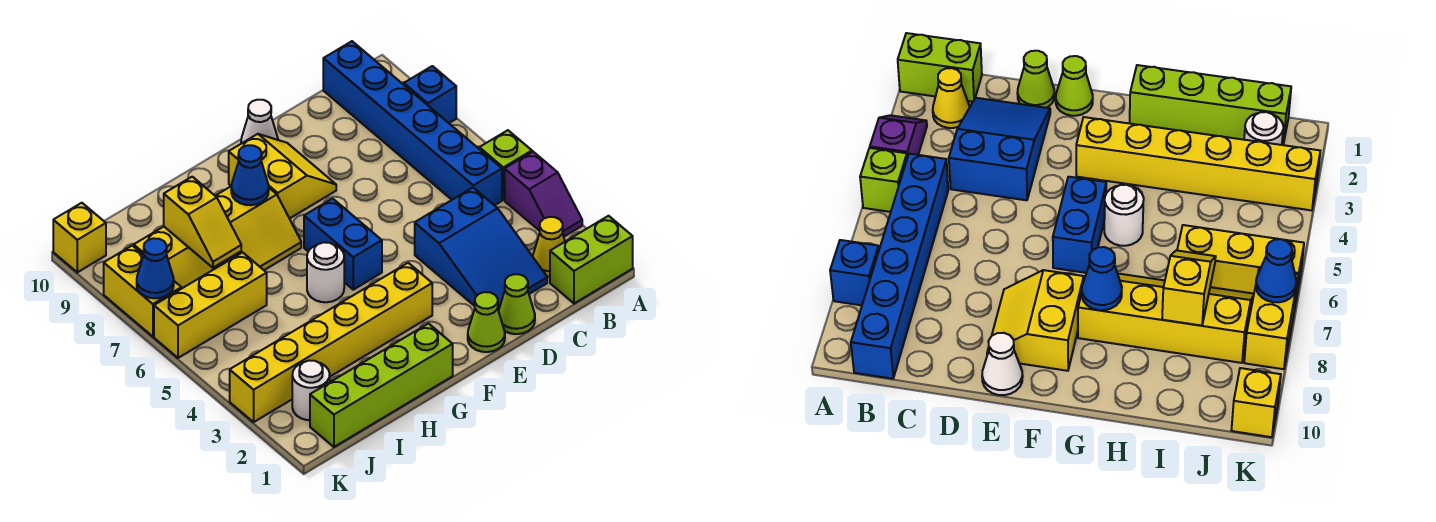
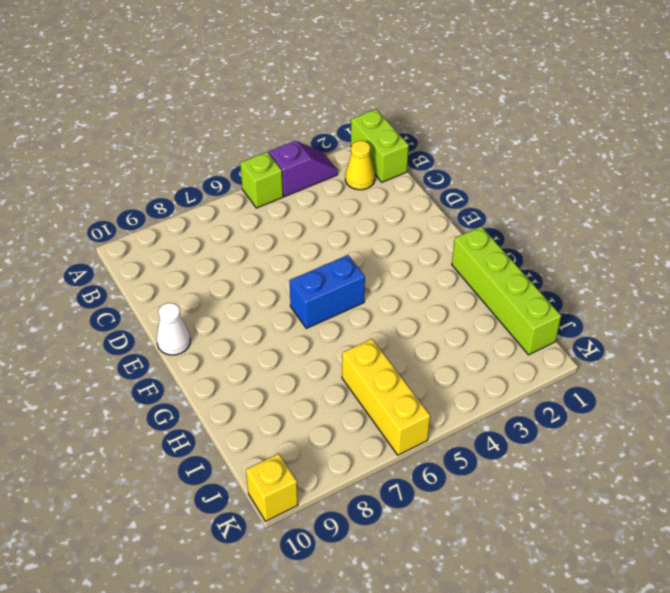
none -> blue 1x1 brick [404,66,456,123]
none -> blue 1x6 brick [323,41,502,205]
none -> blue 2x3 slope [415,188,547,311]

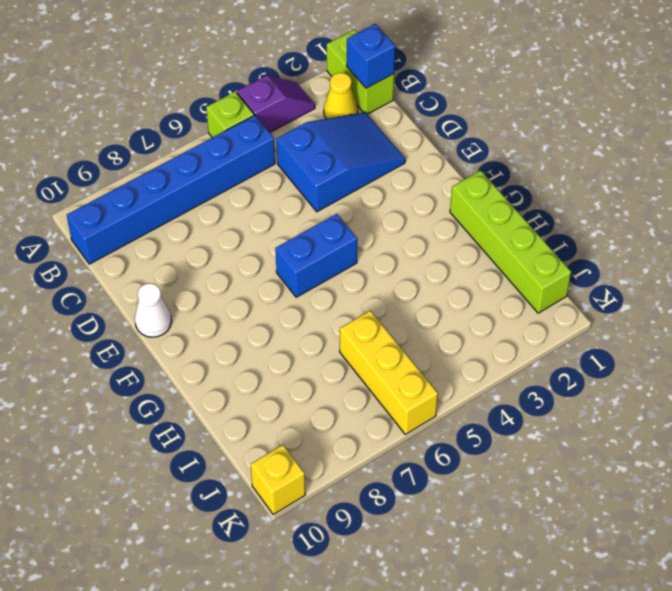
blue 1x1 brick [347,24,395,88] -> blue 1x1 brick moved to [404,66,456,123]
none -> lime 1x1 cone [499,274,535,334]
none -> lime 1x1 cone [468,292,505,352]
none -> yellow 2x2 slope [229,134,336,218]

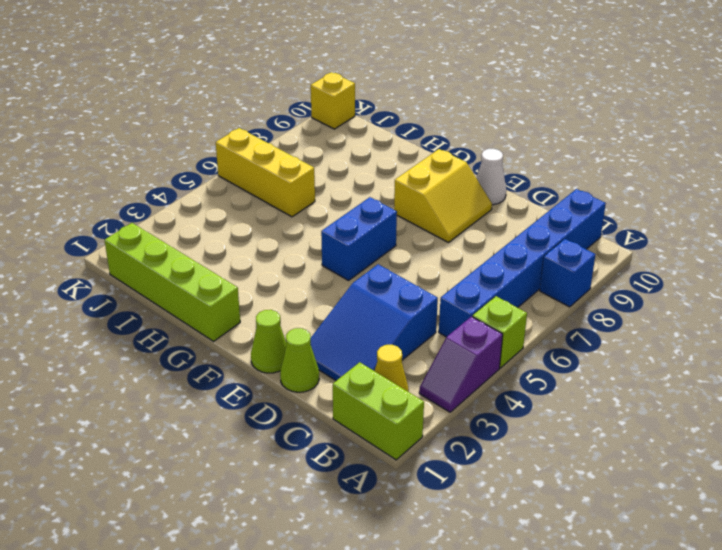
none -> yellow 1x6 brick [230,263,432,422]
none -> white 1x1 round brick [307,242,344,302]
none -> yellow 2x4 slope [134,186,301,289]

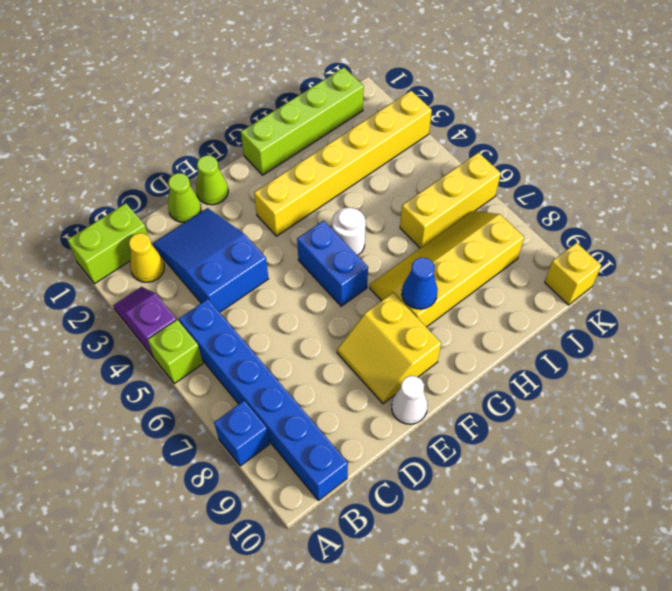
none -> white 1x1 round brick [292,360,330,420]
none -> yellow 1x2 brick [104,246,181,337]
none -> yellow 1x2 slope [164,177,241,268]

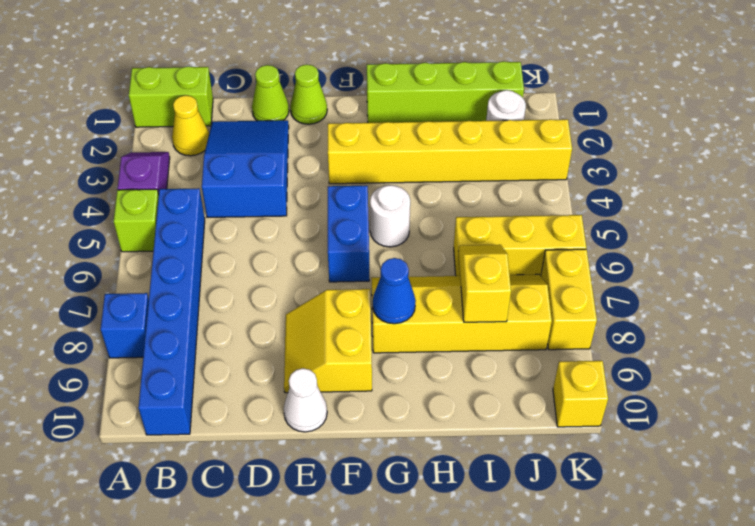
none -> blue 1x1 cone [137,238,174,298]

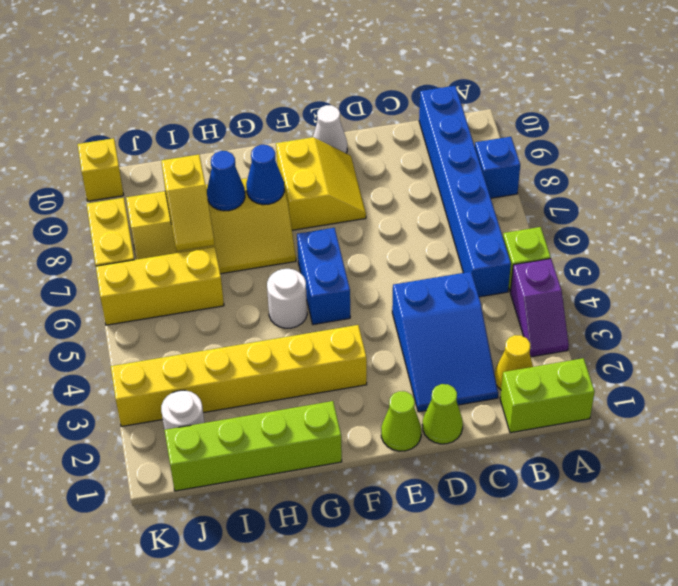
blue 1x1 cone [207,151,245,211] -> blue 1x1 cone moved to [137,238,174,298]

